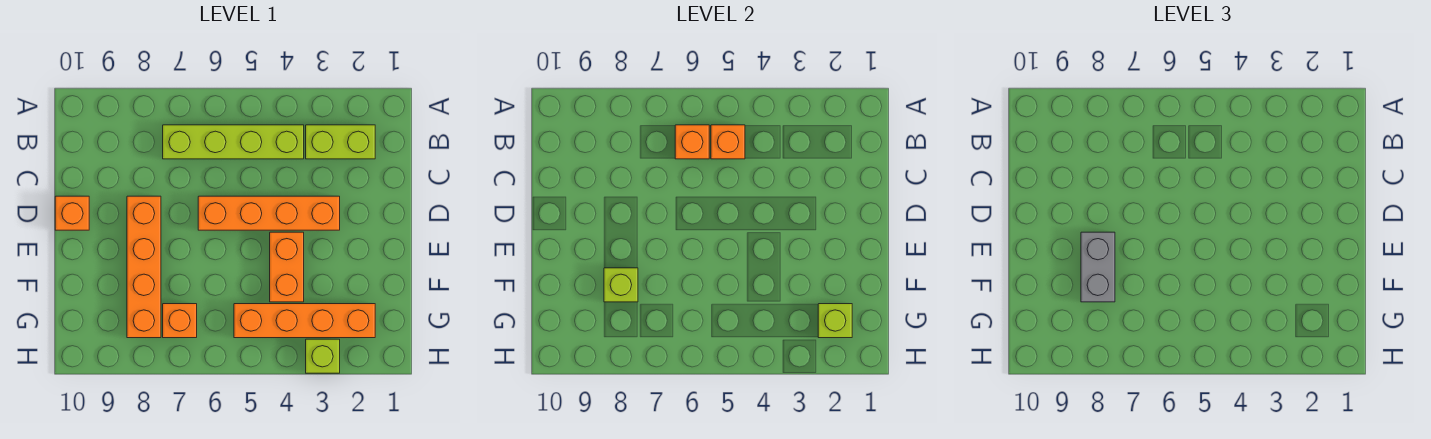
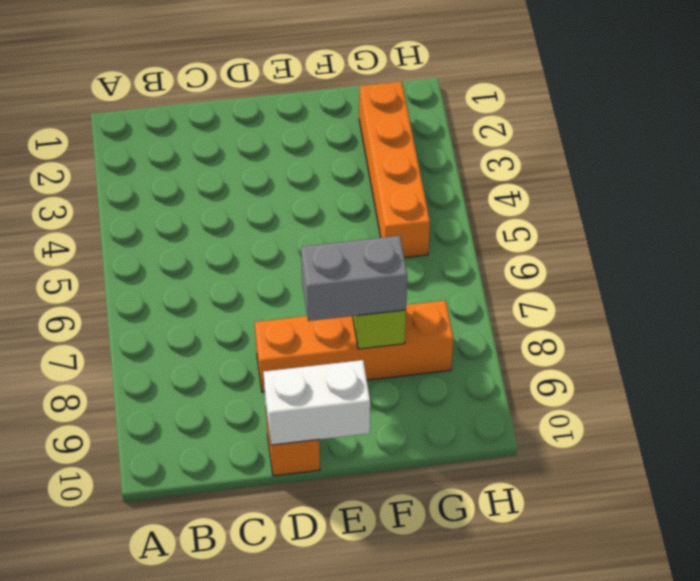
white 1x2 brick [263,360,370,445] -> none
none -> lime 1x2 brick [306,125,375,159]
none -> lime 1x4 brick [163,125,304,159]
none -> orange 1x4 brick [198,196,340,230]

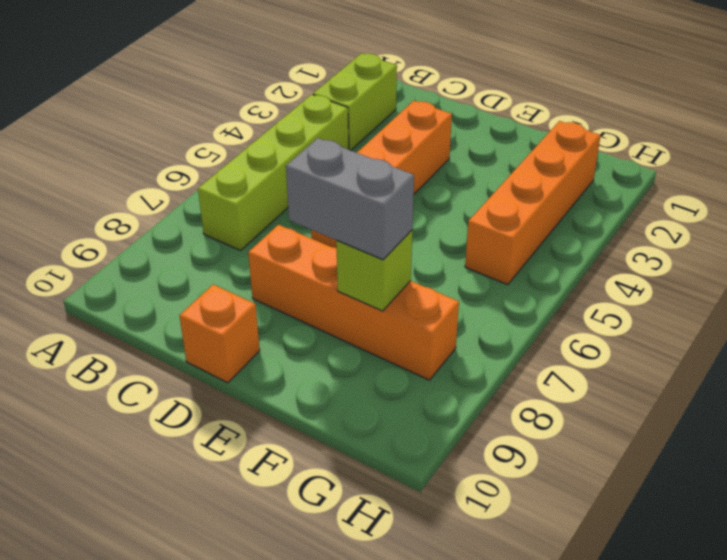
none -> orange 1x2 brick [270,232,304,302]
none -> orange 1x1 brick [163,304,197,338]
none -> lime 1x1 brick [306,339,340,373]

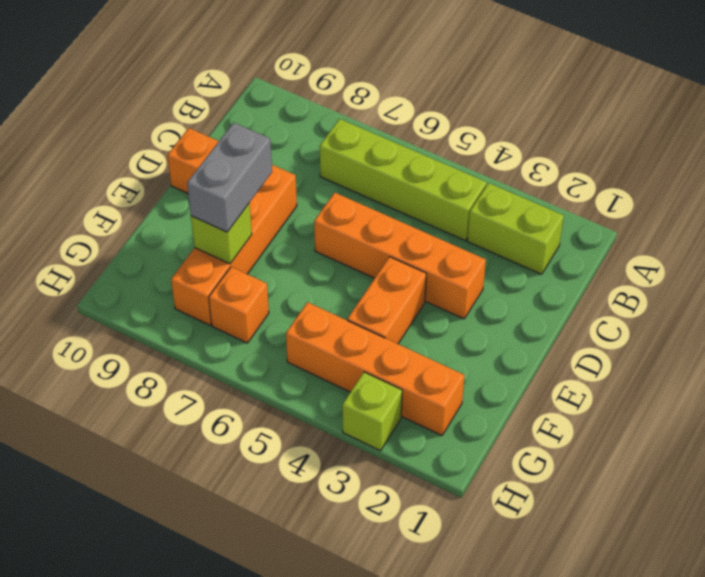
none -> orange 1x1 brick [711,125,745,159]
none -> orange 1x1 brick [675,125,709,159]
none -> lime 1x1 brick [818,304,852,338]

